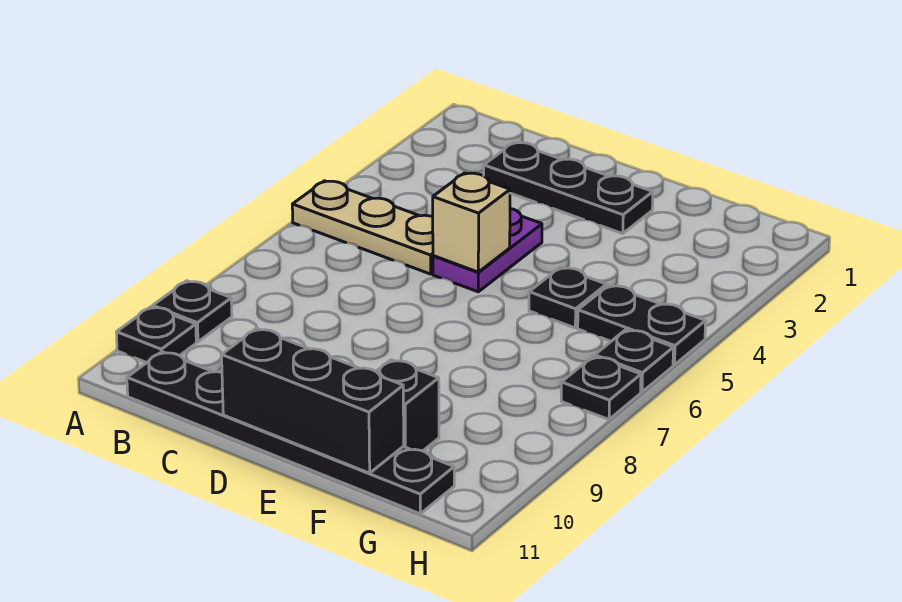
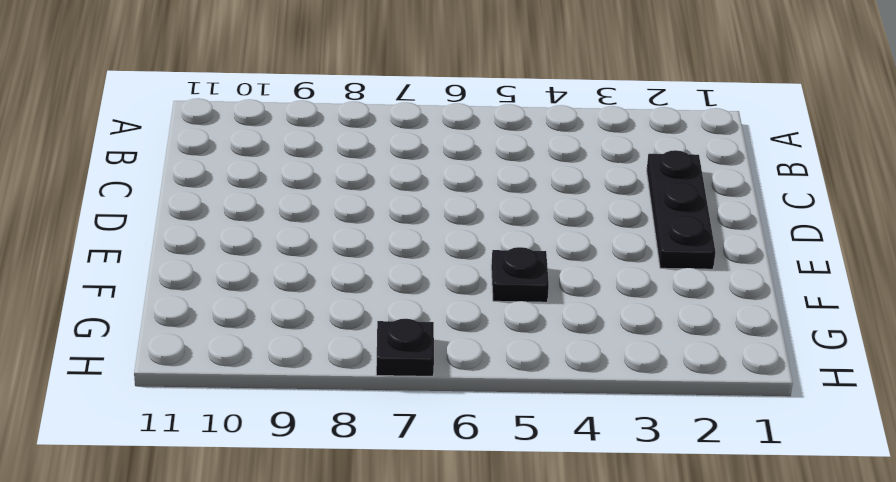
none -> tan 1x3 plate [292,181,433,274]
none -> black 1x1 plate [153,281,232,342]
none -> black 1x1 plate [116,307,196,363]

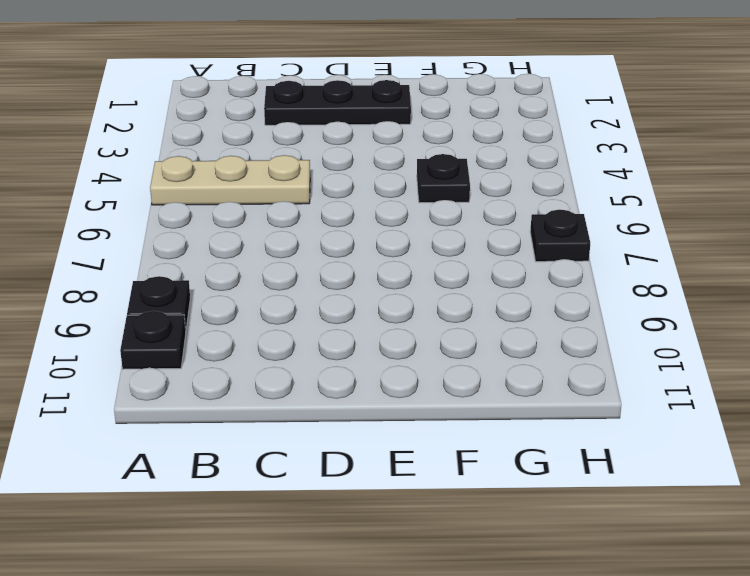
none -> black 1x6 plate [127,352,454,514]
none -> purple 1x2 plate [433,209,542,292]
none -> black 1x1 brick [376,360,439,451]

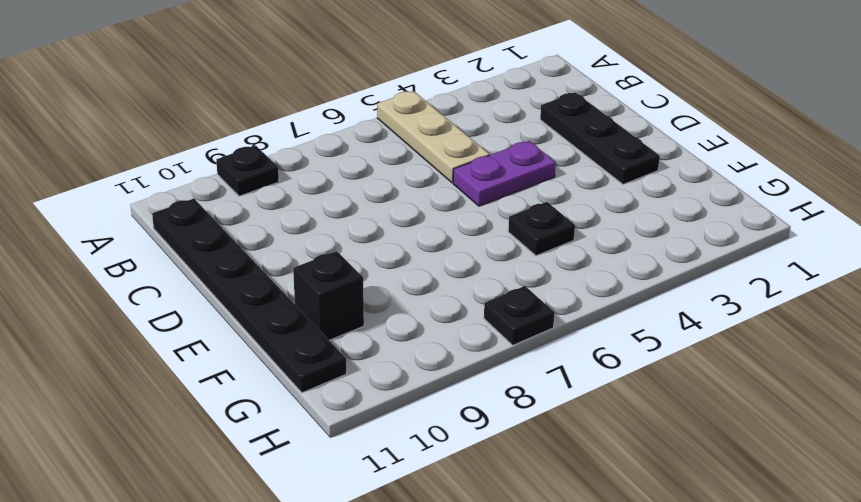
none -> black 1x1 plate [116,307,196,363]
none -> black 1x2 plate [578,285,706,365]
none -> black 1x1 plate [595,330,674,392]

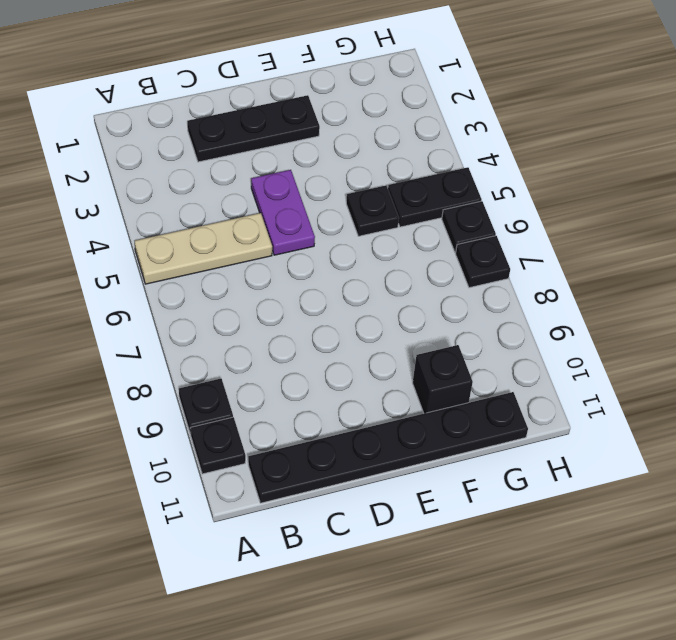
none -> tan 1x1 brick [433,173,510,272]
none -> black 1x3 brick [222,329,404,473]

